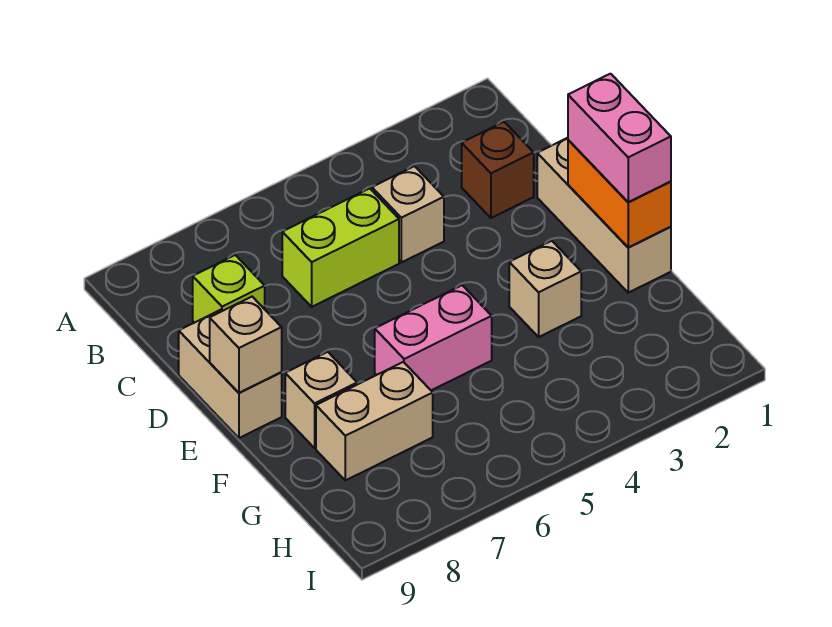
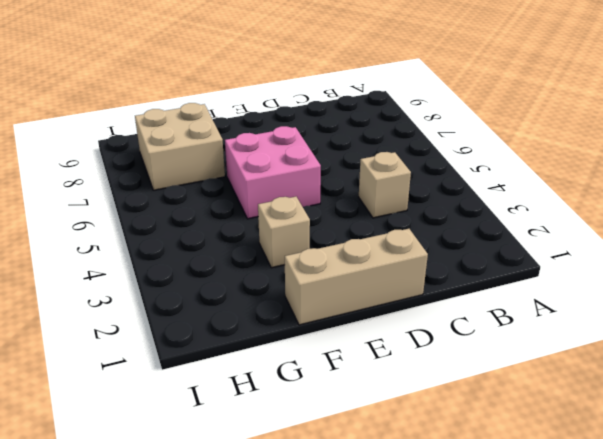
pink 2x2 brick [225,126,321,219] -> pink 1x2 brick [375,285,492,390]
tan 2x2 brick [135,103,225,190] -> tan 1x2 brick [316,362,433,480]
none -> brown 1x1 brick [462,122,534,218]
none -> lime 1x2 brick [282,188,399,307]
none -> lime 1x1 brick [193,255,265,323]

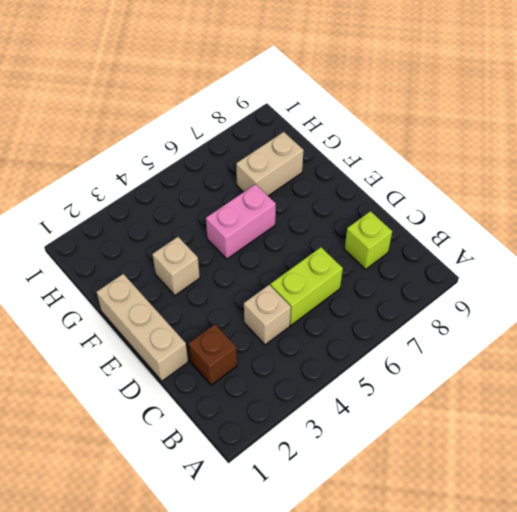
none -> tan 1x2 brick [179,310,282,438]
none -> tan 1x1 brick [285,352,357,448]
none -> orange 1x2 brick [568,140,671,248]

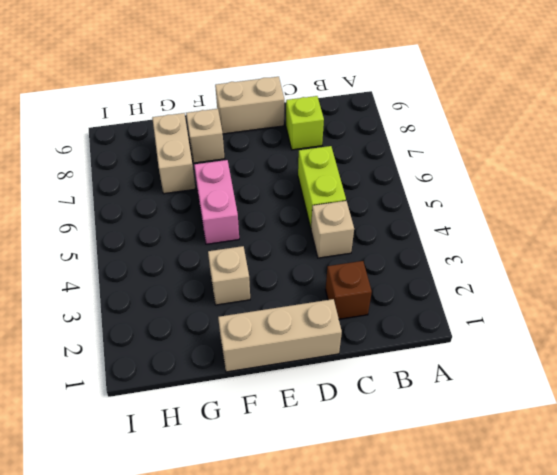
none -> orange 1x2 brick [568,140,671,248]
none -> tan 1x1 brick [210,297,282,393]
none -> pink 1x2 brick [568,74,671,202]

